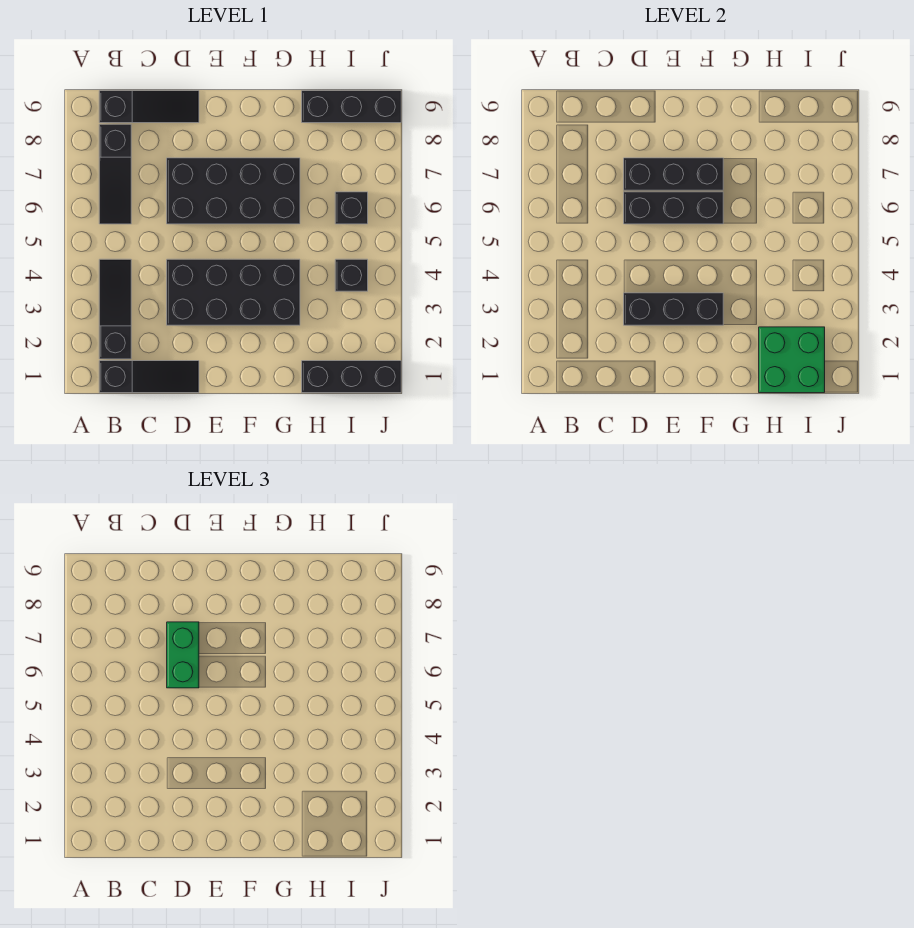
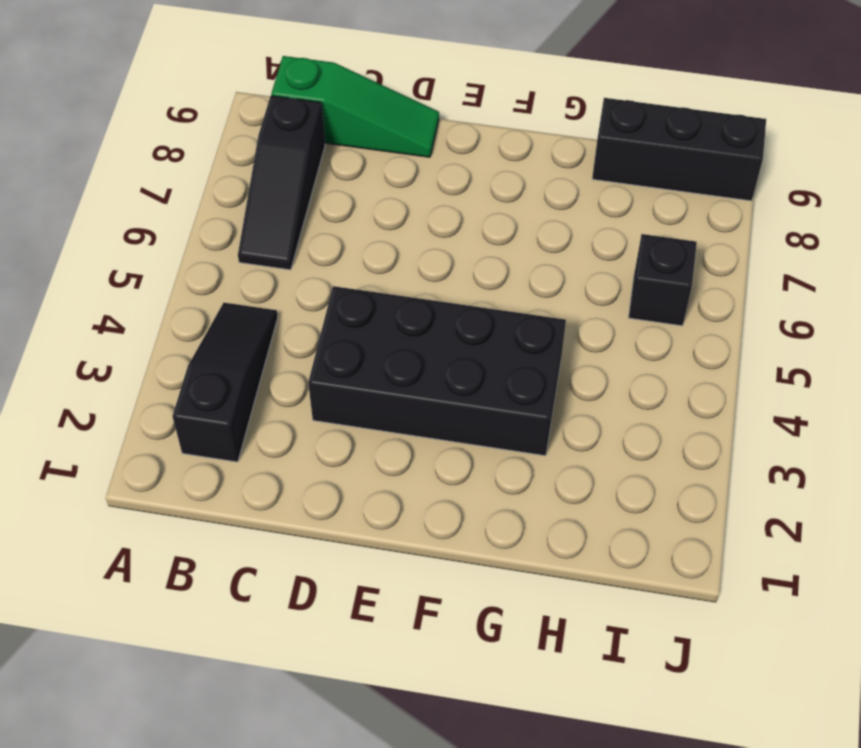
green 1x3 slope [271,56,439,157] -> black 1x3 slope [99,91,199,123]
none -> black 1x3 slope [99,361,199,393]
none -> black 2x4 brick [167,158,300,224]
none -> black 1x3 brick [302,361,401,393]

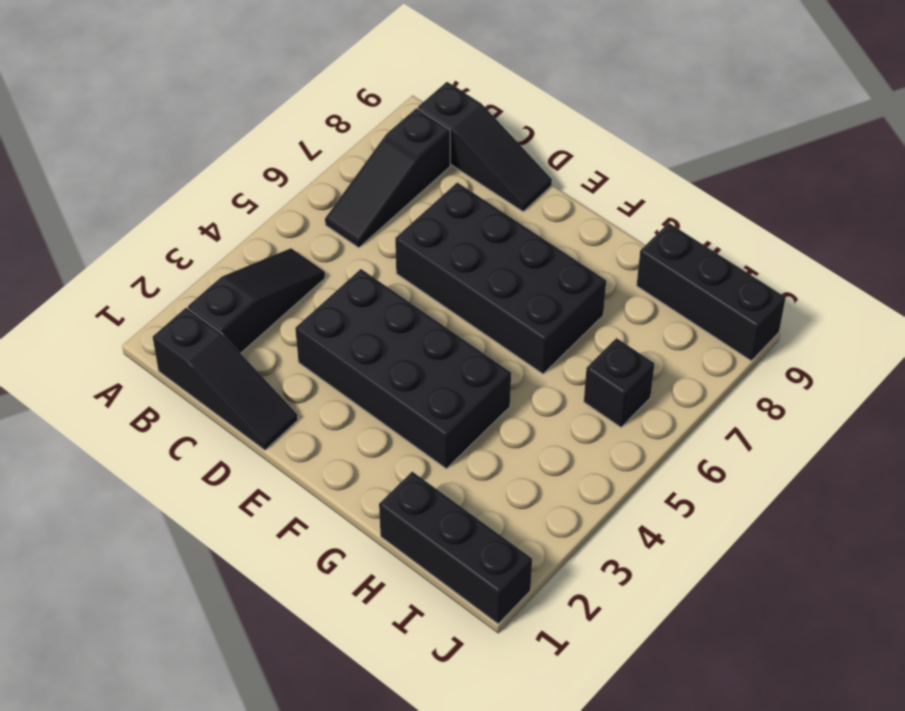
none -> black 1x1 brick [335,259,368,291]
none -> black 1x3 brick [624,293,723,325]
none -> black 1x3 brick [624,192,723,224]

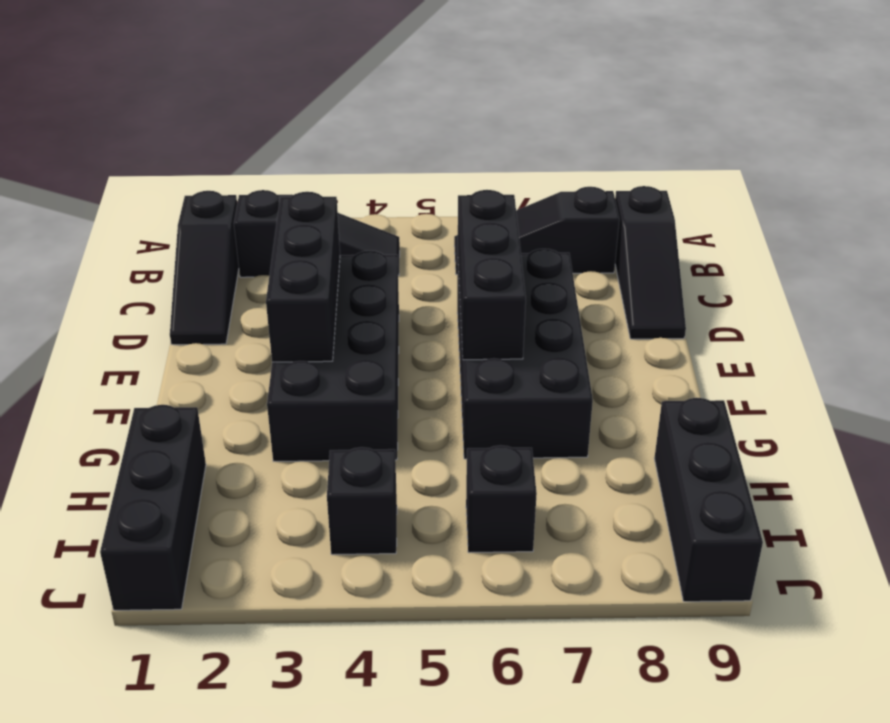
none -> black 1x3 brick [624,158,723,190]
none -> green 2x2 brick [759,327,825,393]
none -> green 1x2 brick [167,622,199,688]

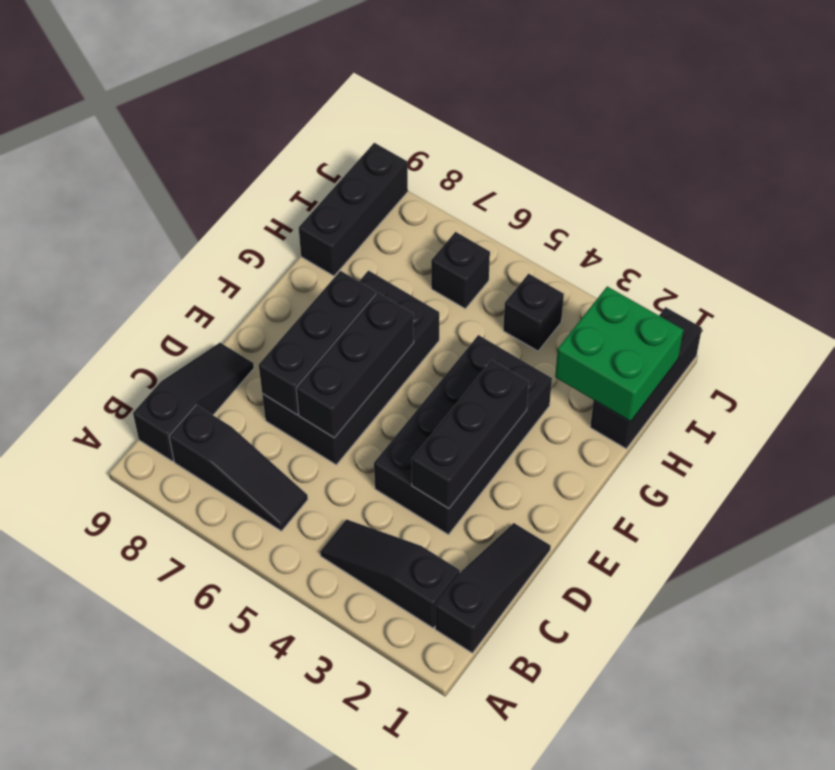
none -> green 1x2 brick [167,622,199,688]

